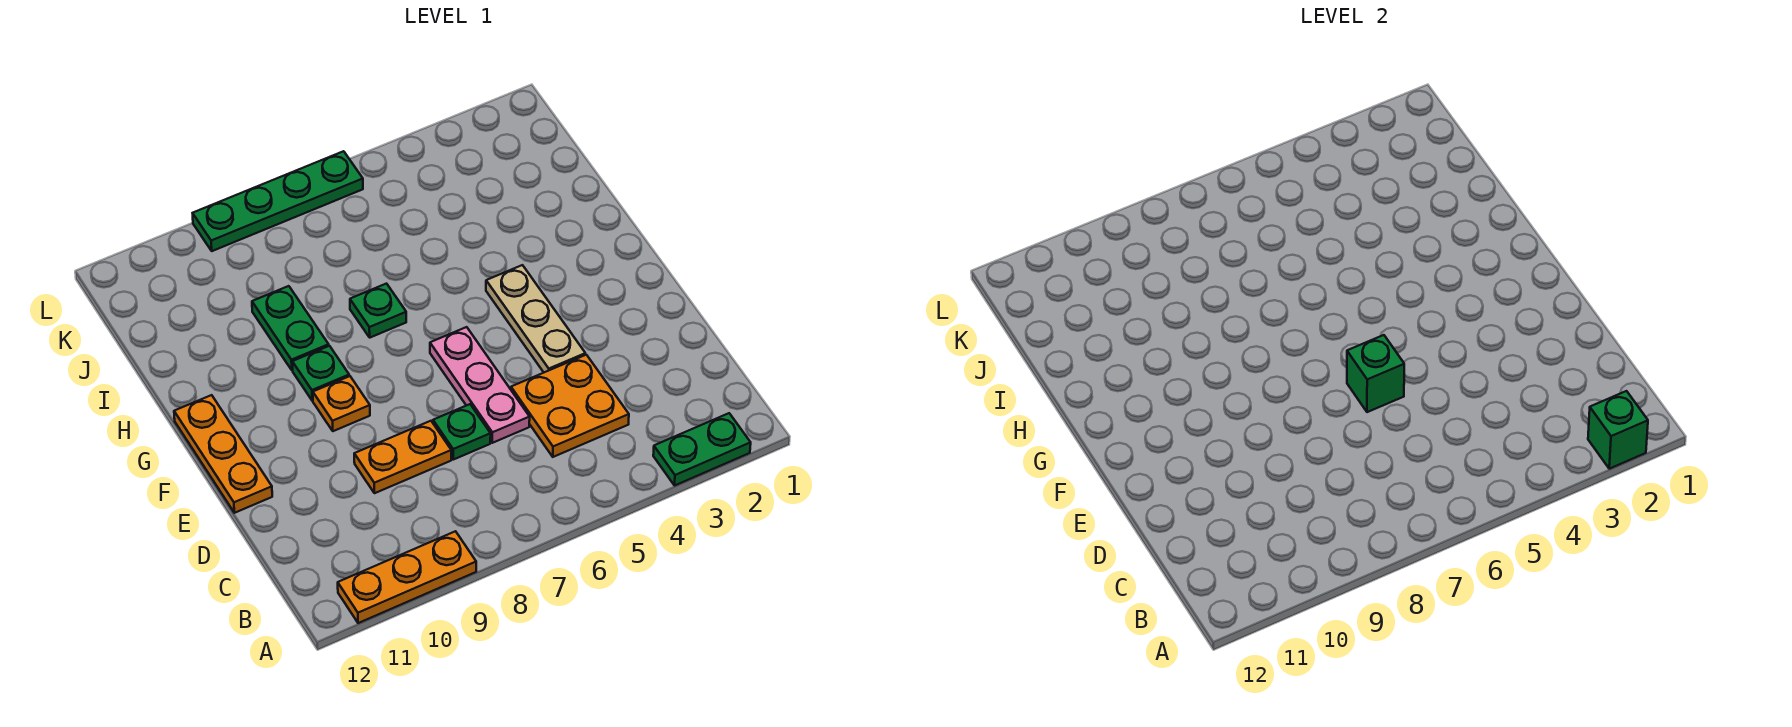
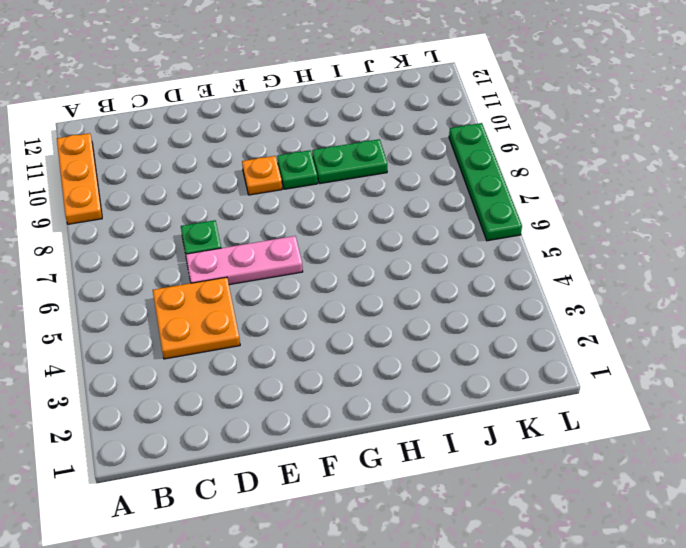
none -> green 1x2 plate [653,413,751,485]
none -> orange 1x2 plate [354,421,451,493]
none -> tan 1x3 plate [486,265,585,372]

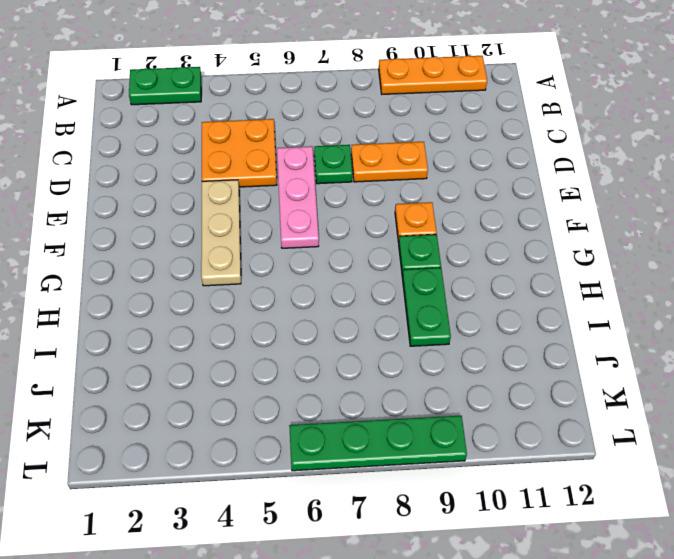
none -> orange 1x3 plate [174,395,272,513]
none -> green 1x1 plate [350,284,406,338]
none -> green 1x1 brick [1588,391,1648,469]

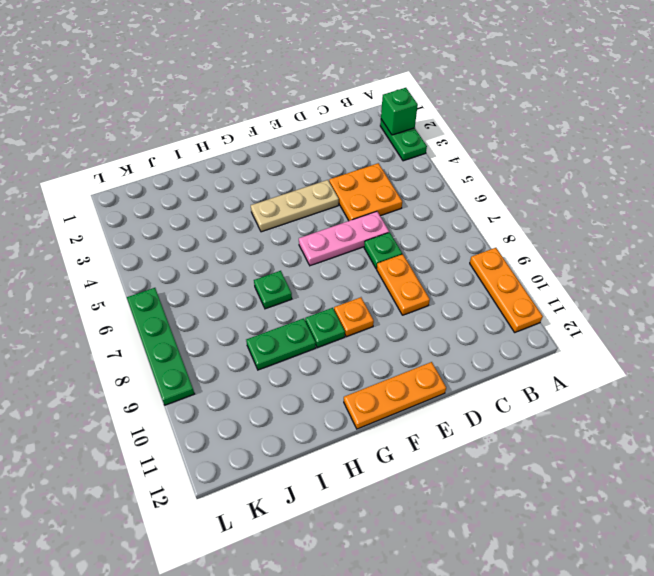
none -> green 1x1 brick [1347,335,1404,412]

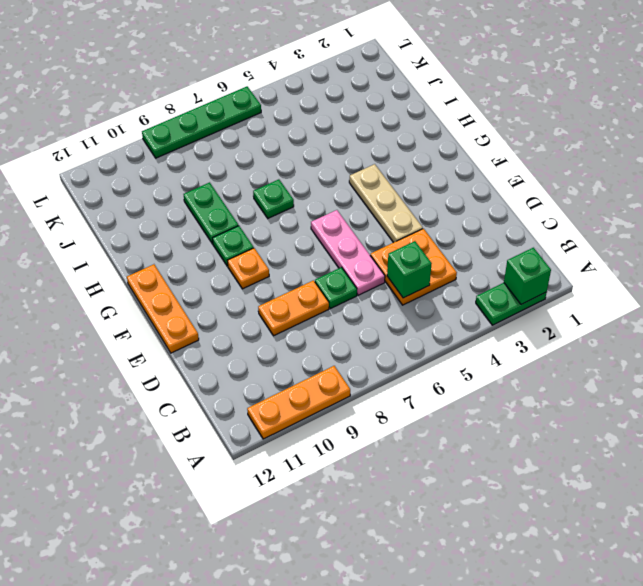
green 1x1 brick [387,241,432,298] -> green 1x1 brick moved to [1347,335,1404,412]

